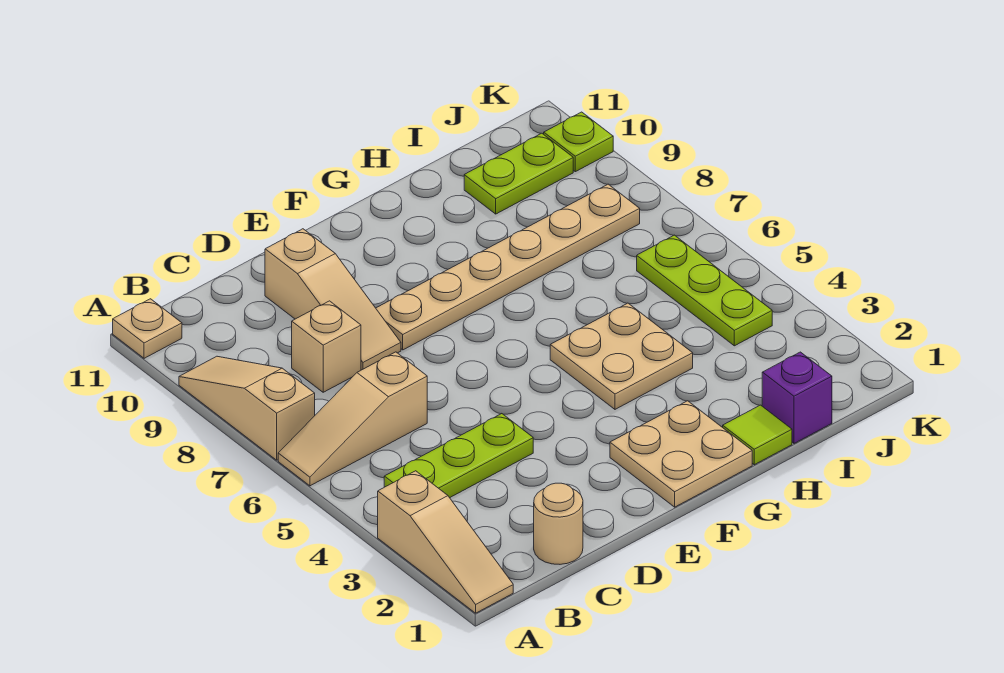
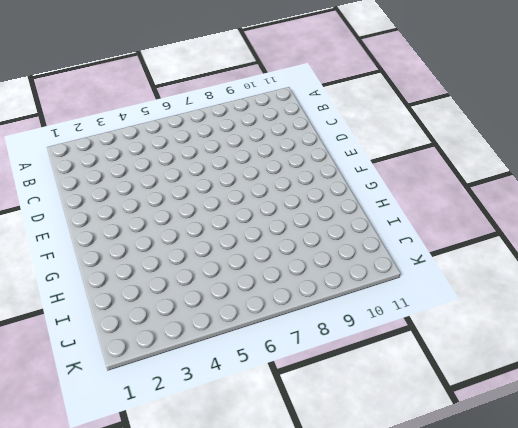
none -> tan 1x3 slope [378,471,513,613]
none -> tan 1x3 slope [278,352,427,486]
none -> tan 1x3 slope [179,356,315,460]

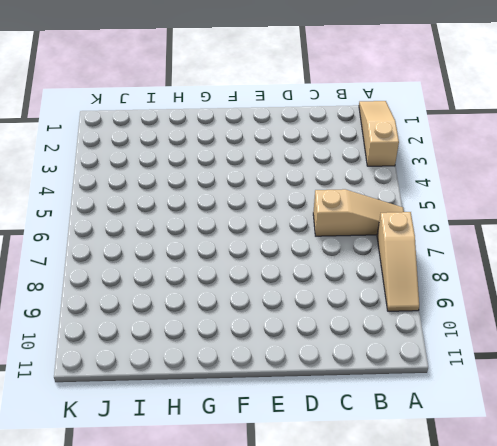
none -> tan 1x1 plate [113,299,182,358]
none -> lime 1x3 plate [384,414,533,498]
none -> tan 1x1 round brick [534,483,583,564]

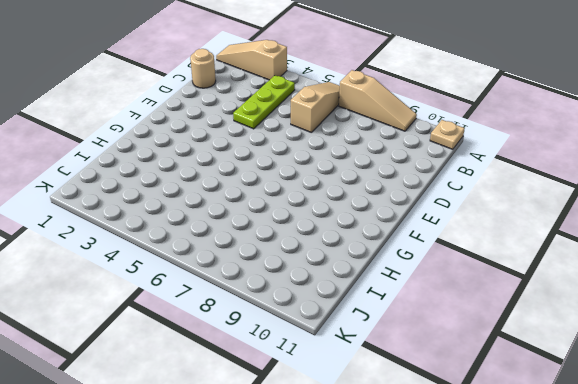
none -> tan 1x1 brick [292,301,361,392]
none -> tan 1x3 slope [265,229,401,370]
none -> tan 1x6 plate [376,184,640,350]

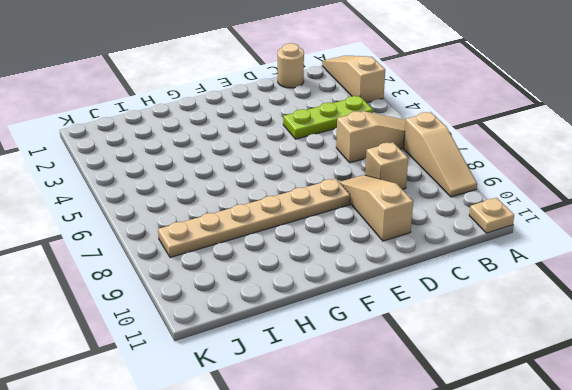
none -> tan 2x2 plate [610,401,752,507]
none -> tan 2x2 plate [550,303,693,409]
none -> lime 1x1 tile [723,405,792,465]

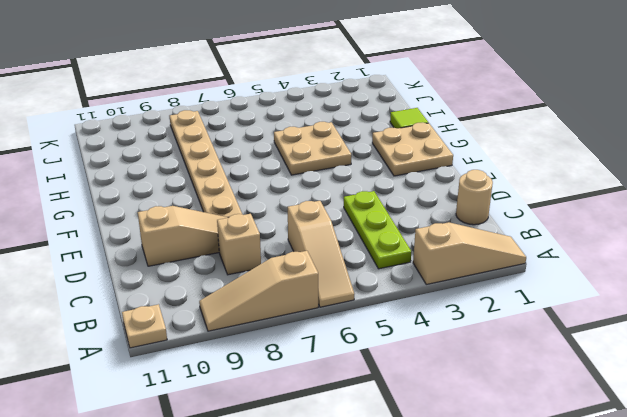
none -> purple 1x1 brick [762,352,832,443]
none -> lime 1x2 plate [464,133,573,214]
none -> lime 1x3 plate [637,235,772,346]

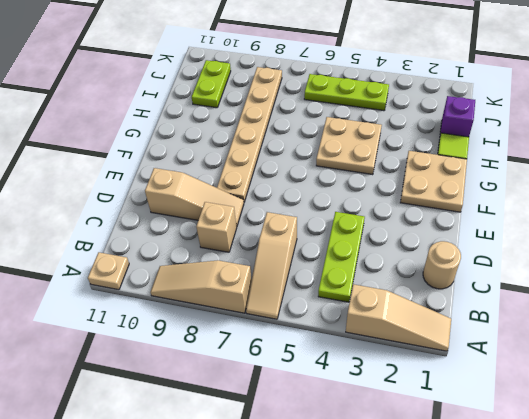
none -> lime 1x1 plate [544,112,613,172]

